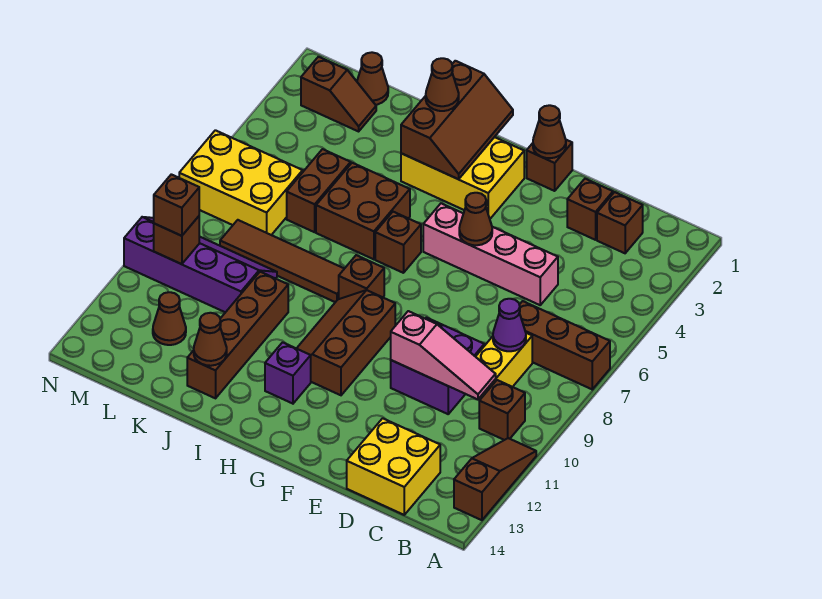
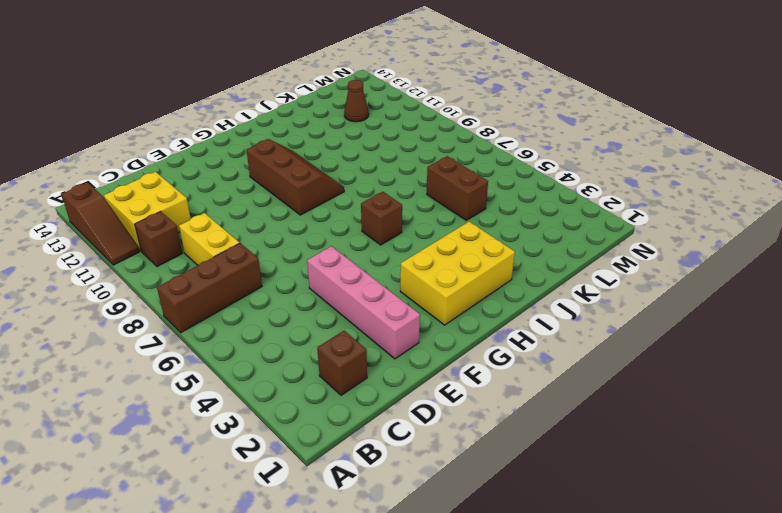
yellow 2x2 brick [104,172,191,251] -> yellow 2x2 brick moved to [347,418,440,515]
pink 1x4 brick [307,246,420,359] -> pink 1x4 brick turned to [423,203,558,305]
none -> brown 1x1 brick [567,179,613,240]
none -> purple 2x2 brick [391,318,484,414]
none -> brown 1x1 brick [527,140,572,191]
none -> brown 1x1 brick [339,255,384,299]

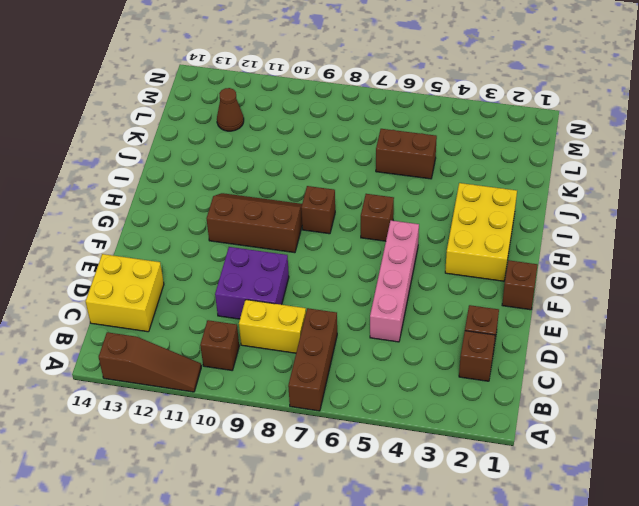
none -> purple 1x1 brick [265,342,311,404]
none -> brown 2x2 brick [316,163,410,259]
none -> brown 1x4 tile [220,220,344,302]
none -> brown 1x4 brick [187,272,288,398]

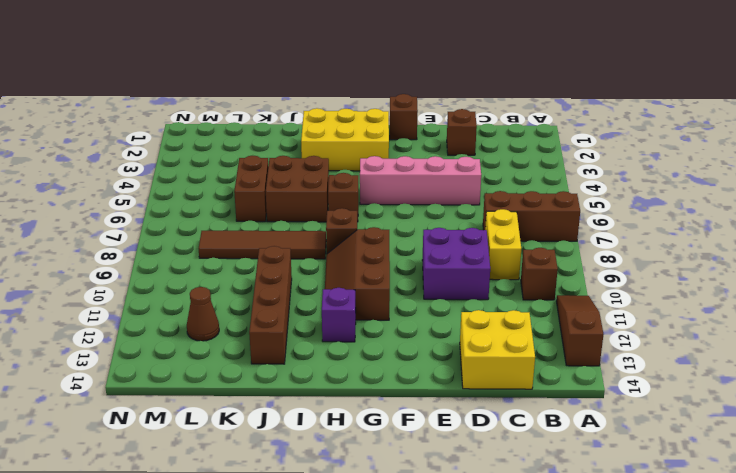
none -> brown 1x1 brick [597,192,643,253]
none -> purple 2x4 slope [124,217,277,312]
none -> brown 1x1 cone [357,52,388,105]
none -> brown 1x2 slope [301,57,376,131]

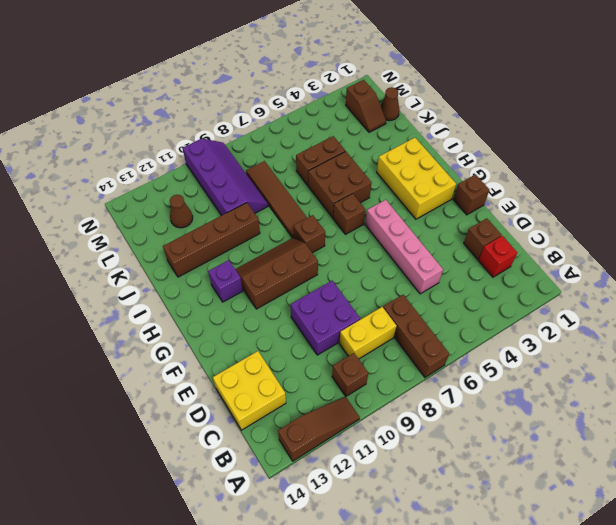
red 1x1 brick [478,236,517,277] -> brown 1x1 brick [597,192,643,253]
none -> yellow 2x3 brick [179,130,303,235]
none -> purple 1x1 cone [493,299,526,351]
none -> pink 1x3 slope [391,311,496,400]
none -> brown 1x1 cone [533,105,566,158]

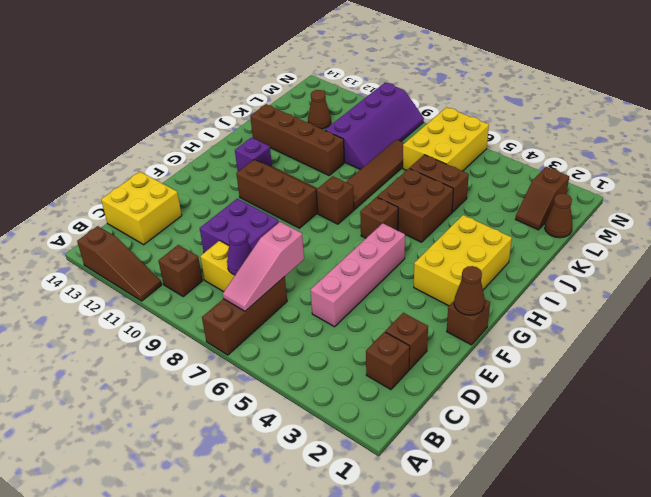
pink 1x3 slope [223,222,304,311] -> pink 1x3 slope moved to [391,311,496,400]
none -> brown 1x1 cone [459,193,492,245]
none -> brown 2x3 slope [401,61,513,179]
none -> brown 1x1 cone [194,313,227,366]
none -> brown 1x1 brick [154,216,199,264]

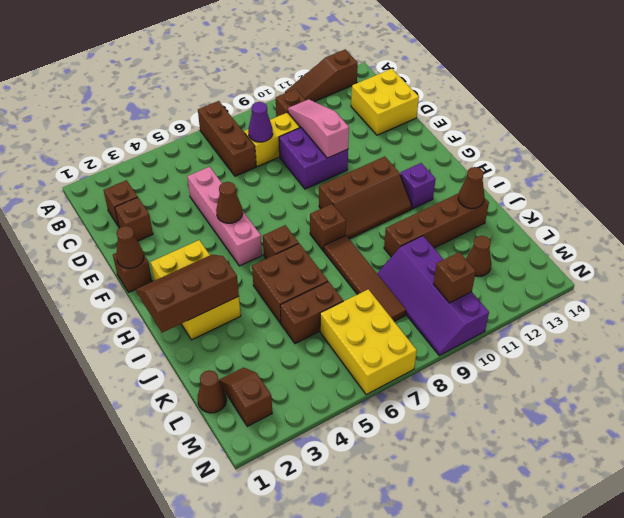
none -> brown 1x1 cone [426,58,459,111]
none -> brown 1x1 brick [154,174,199,236]

